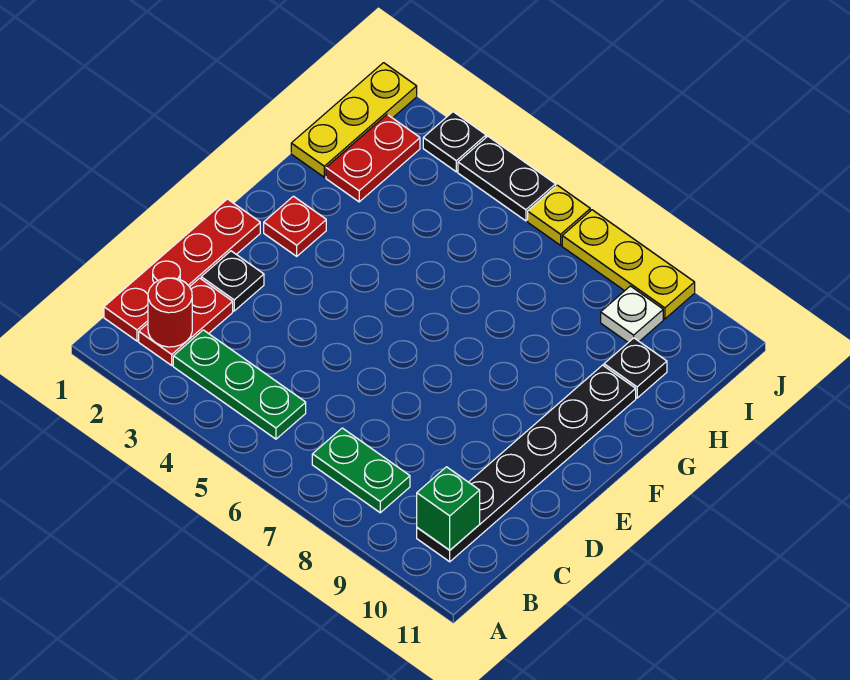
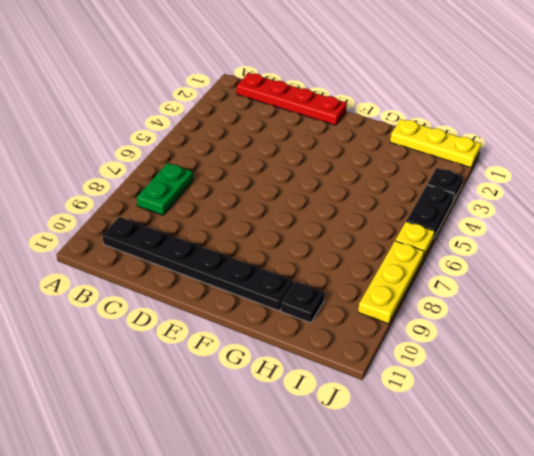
none -> red 1x2 plate [139,278,233,365]
none -> green 1x3 plate [173,330,306,439]
none -> black 1x1 plate [201,251,264,311]

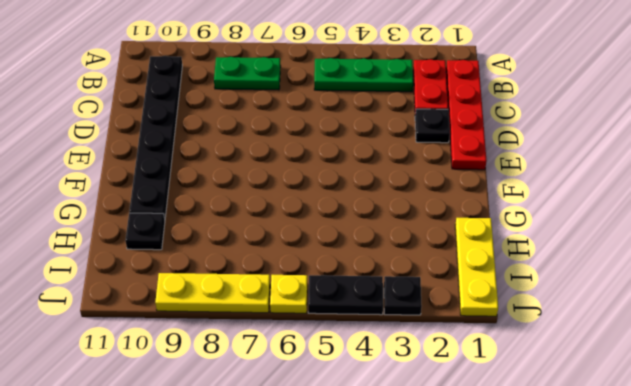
none -> red 1x1 plate [264,196,326,256]
none -> red 1x2 plate [326,115,420,202]
none -> white 1x1 plate [601,286,663,342]

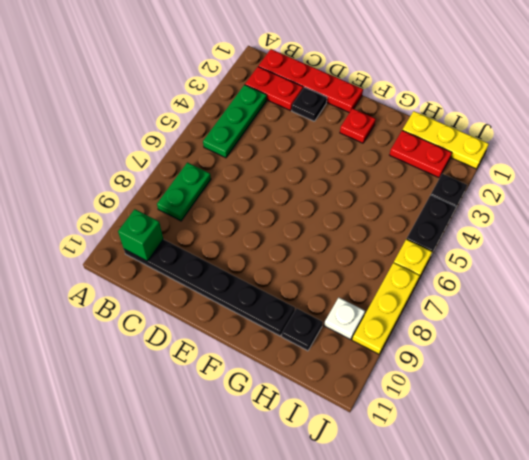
none -> red 1x1 round brick [148,278,192,347]

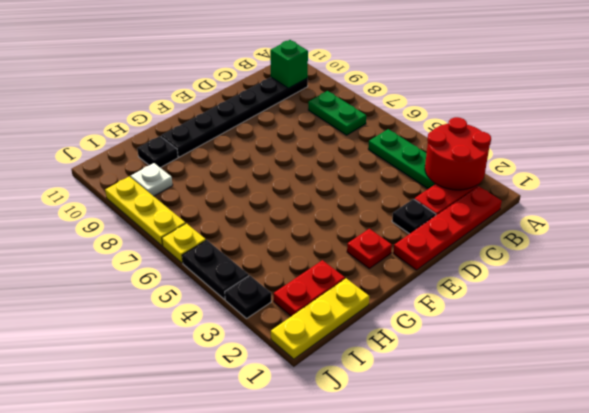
red 2x2 round brick [425,117,491,190] -> red 1x1 round brick [148,278,192,347]

